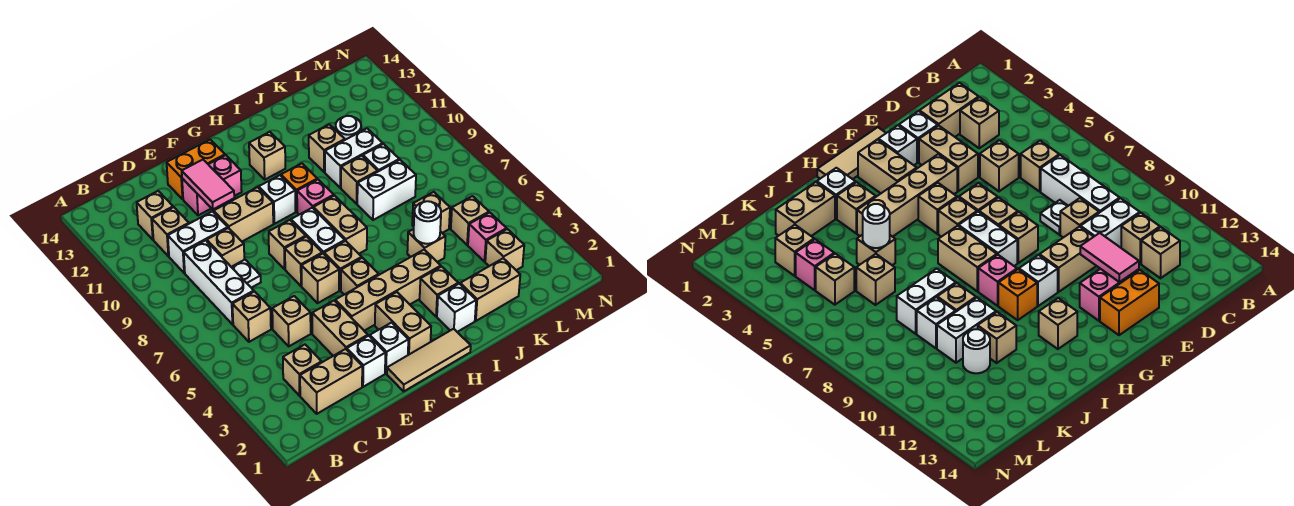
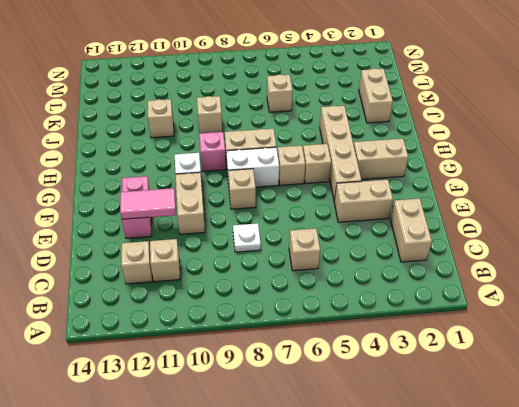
none -> tan 1x1 brick [283,345,322,396]
none -> white 1x3 brick [184,240,254,324]
none -> white 1x2 brick [168,211,228,273]
none -> tan 1x1 brick [272,296,311,346]

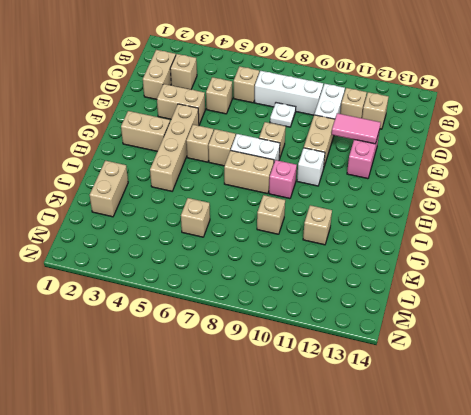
none -> tan 1x1 brick [207,228,244,267]
none -> white 1x1 brick [347,336,385,387]
none -> orange 1x2 brick [167,140,225,199]
none -> tan 1x3 tile [387,329,471,391]

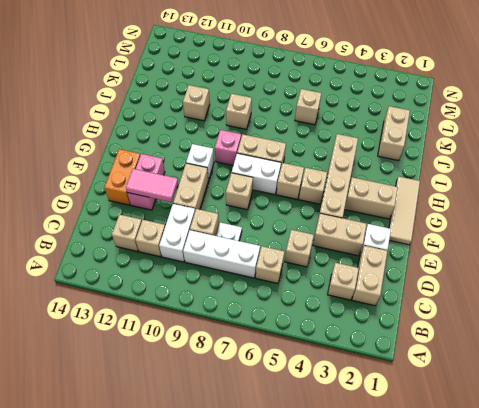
none -> white 1x1 brick [370,323,408,373]
none -> tan 1x1 brick [302,253,339,303]
none -> tan 1x1 brick [285,237,322,286]
none -> orange 1x1 brick [281,163,317,212]

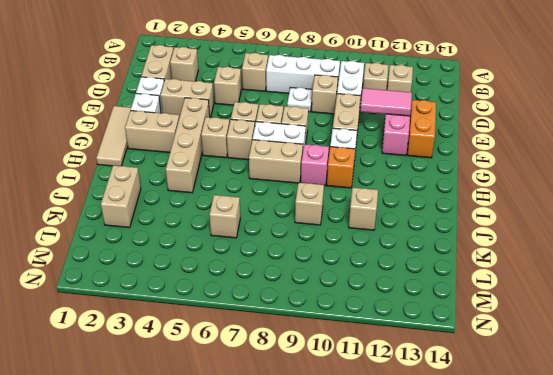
none -> tan 1x1 brick [249,132,285,179]
none -> white 1x1 brick [437,284,476,332]
none -> tan 1x1 brick [420,267,458,317]
none -> tan 1x1 brick [407,229,445,262]

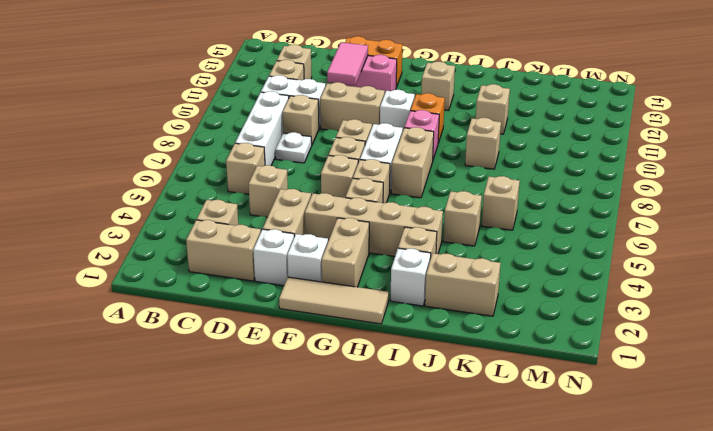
none -> white 1x2 brick [357,160,416,220]
none -> white 1x2 brick [325,129,383,188]
none -> white 1x1 brick [363,144,399,171]
none -> white 1x1 round brick [336,116,361,140]

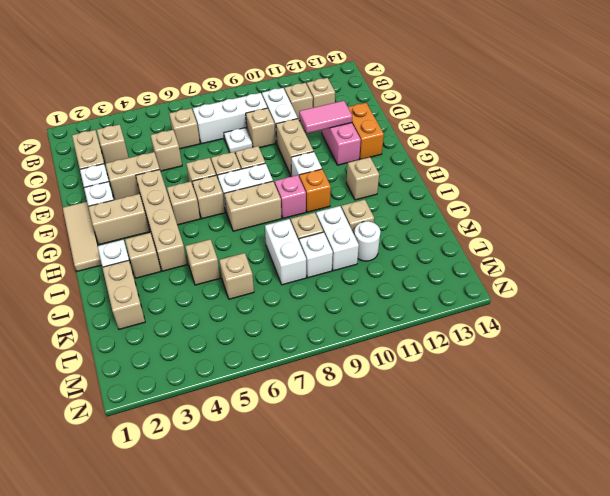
none -> tan 1x1 brick [485,229,524,270]
none -> pink 1x1 brick [468,213,507,262]
none -> tan 1x1 brick [451,196,489,245]
none -> white 1x1 round brick [414,201,441,244]

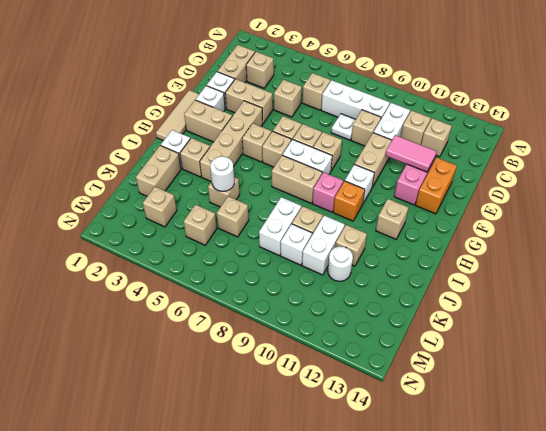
none -> pink 1x1 brick [468,213,507,262]

